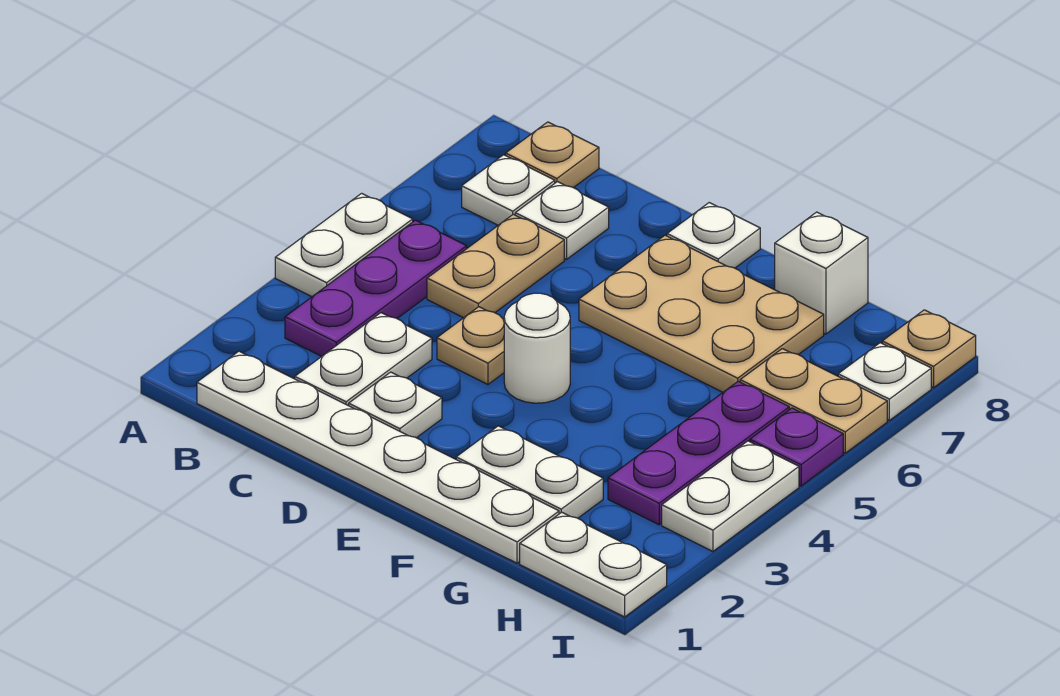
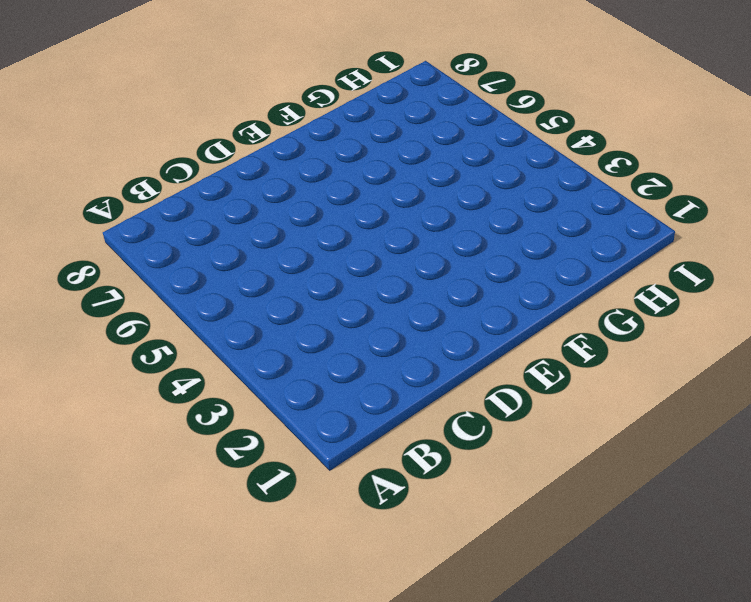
none -> white 1x2 plate [275,193,413,297]
none -> white 1x6 plate [197,351,559,563]
none -> purple 1x3 plate [285,220,467,356]

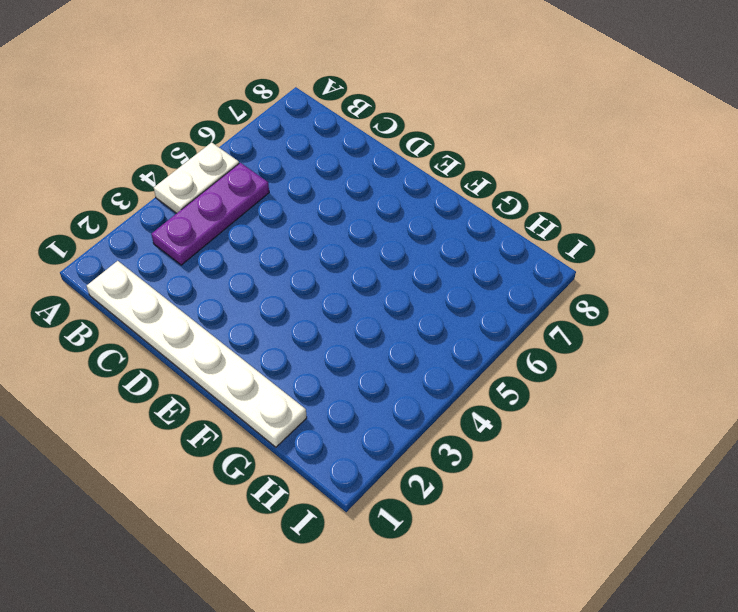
none -> white 1x1 plate [462,155,555,225]
none -> tan 1x1 plate [506,122,599,188]
none -> white 1x2 plate [295,313,432,406]

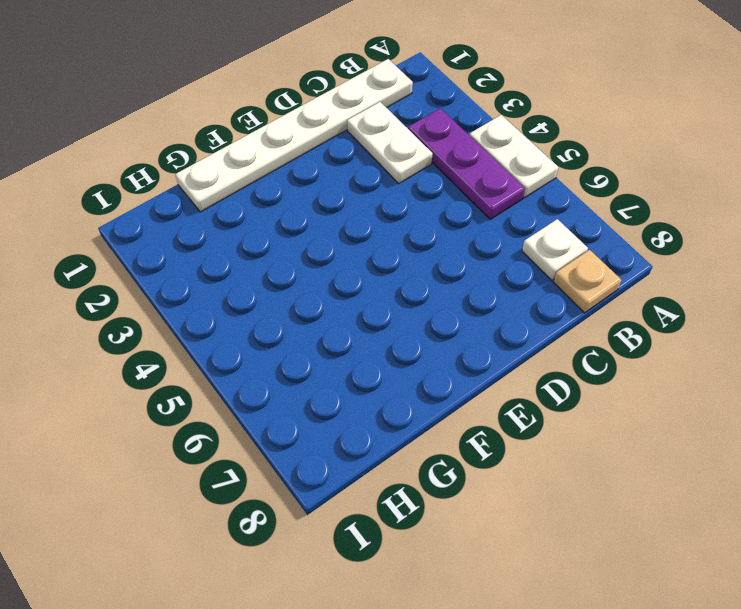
none -> tan 1x2 plate [427,214,564,318]
none -> white 1x1 plate [515,182,609,259]
none -> white 1x1 plate [349,372,442,438]

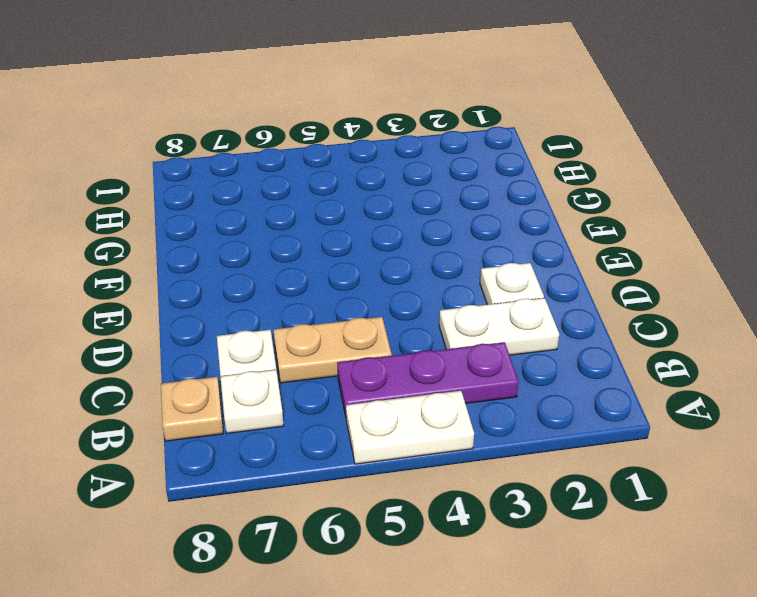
none -> white 1x6 plate [197,351,559,563]
none -> tan 1x1 plate [437,307,504,384]
none -> white 1x1 round brick [504,293,570,403]

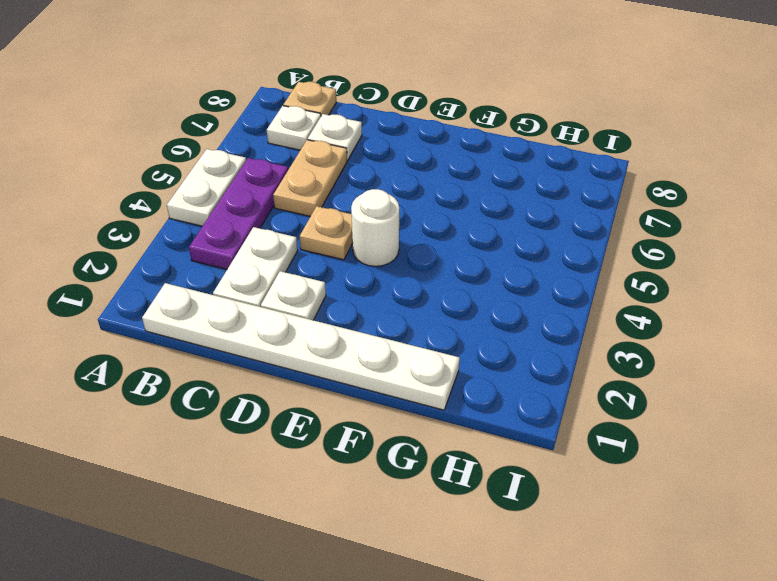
none -> tan 2x3 plate [579,235,824,392]
none -> white 1x1 plate [667,203,760,268]
none -> white 1x2 plate [456,426,603,518]

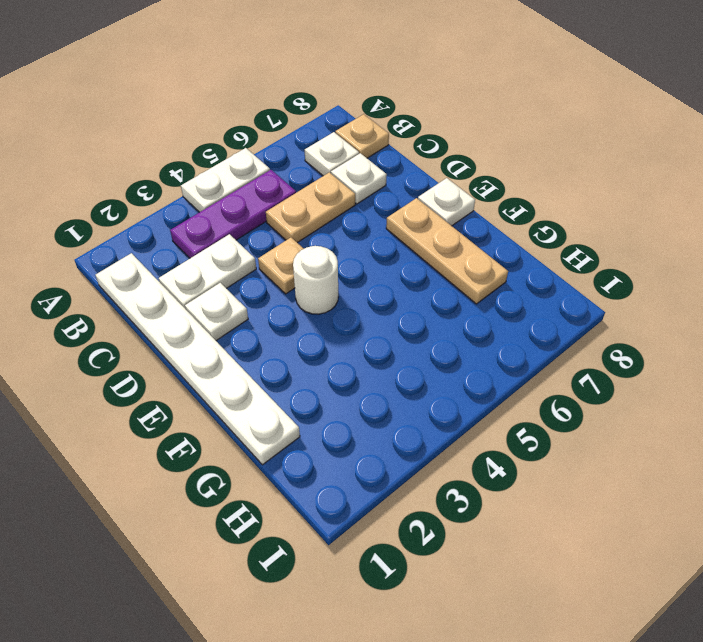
tan 1x3 plate [386,198,508,304] -> tan 2x3 plate [579,235,824,392]
none -> white 1x2 plate [456,426,603,518]
none -> white 1x1 brick [775,212,868,334]
none -> white 1x2 plate [520,512,667,617]

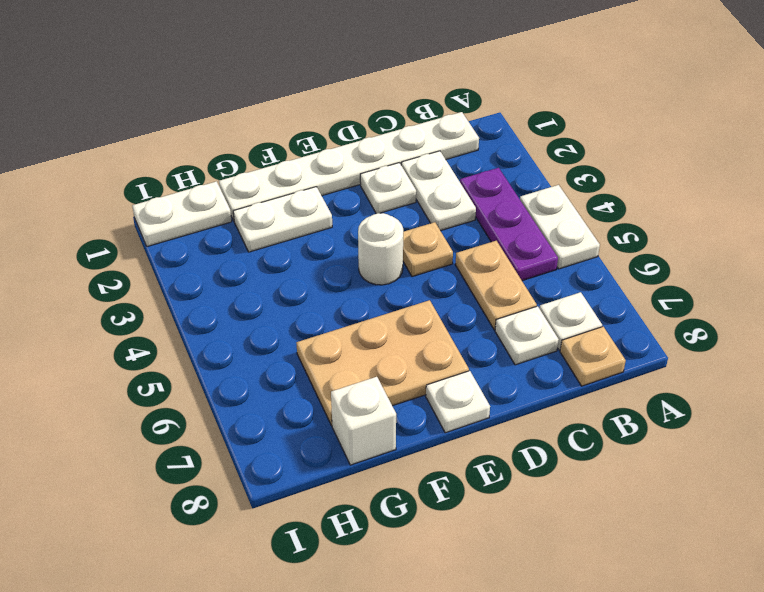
none -> purple 1x3 plate [608,381,789,525]
none -> tan 1x2 plate [740,349,887,453]
none -> white 1x2 plate [662,441,799,551]

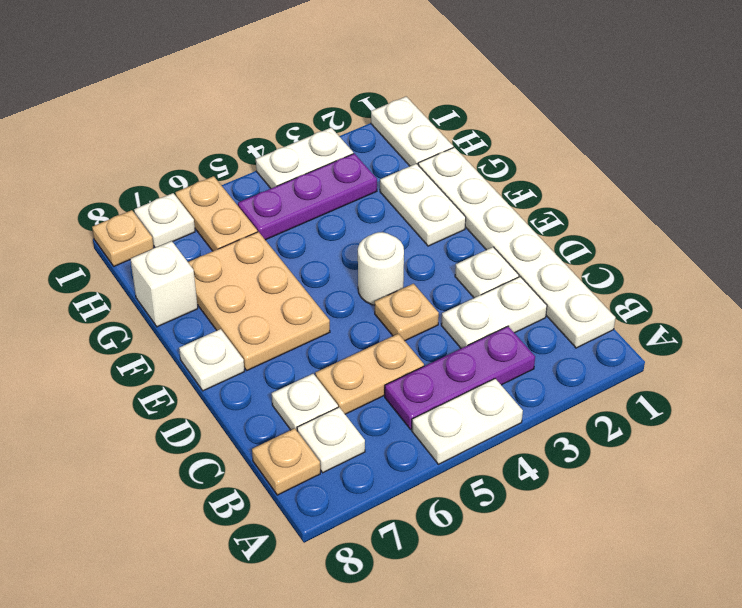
none -> purple 1x1 plate [750,408,843,486]

